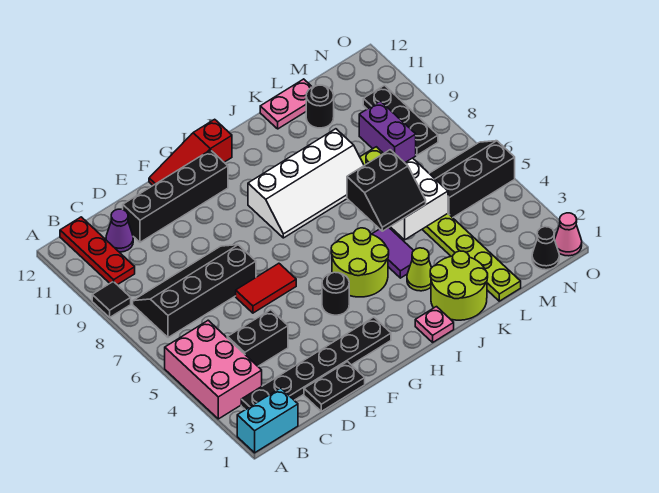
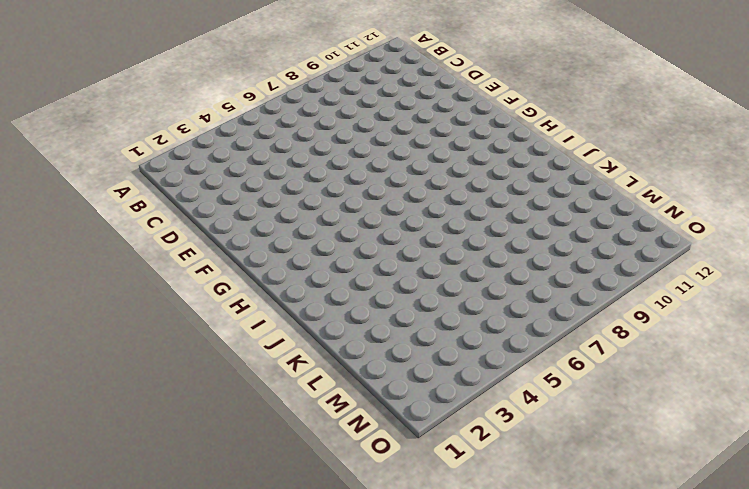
none -> cyan 1x2 brick [237,388,298,453]
none -> pink 2x3 brick [165,320,262,419]
none -> black 1x1 tile [92,281,131,317]

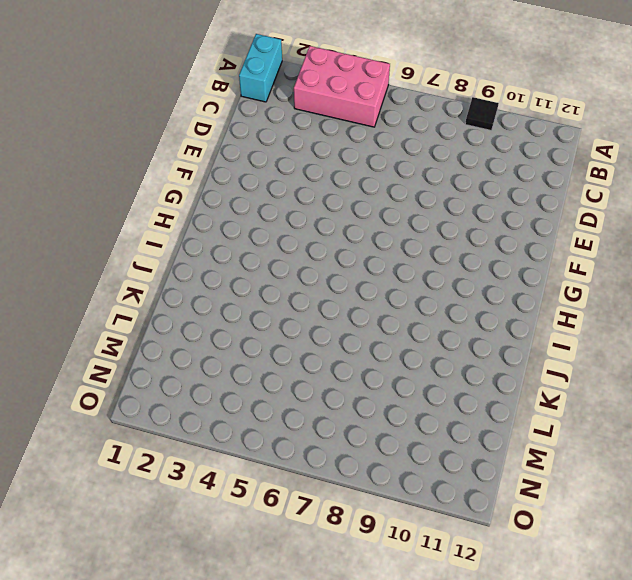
none -> black 1x6 plate [241,317,391,410]
none -> black 2x4 slope [133,245,256,338]
none -> red 1x3 plate [60,217,135,285]

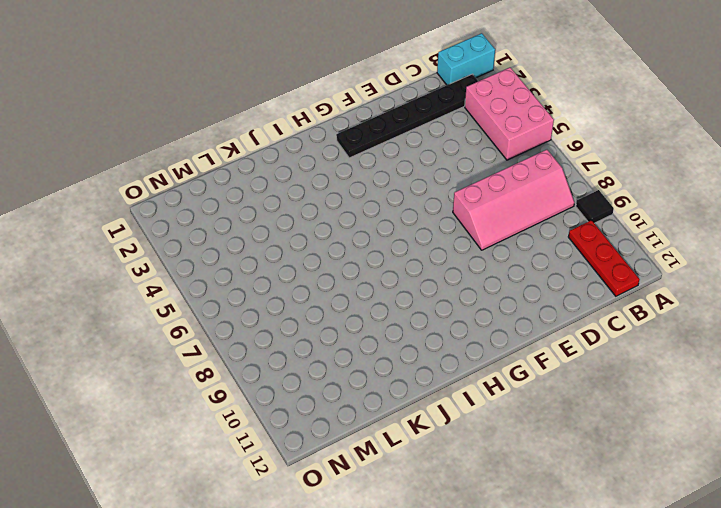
pink 2x4 slope [453,150,575,250] -> black 2x4 slope [133,245,256,338]
none -> black 1x2 brick [227,310,288,366]
none -> purple 1x1 cone [106,209,133,252]
none -> black 1x2 plate [304,362,365,411]

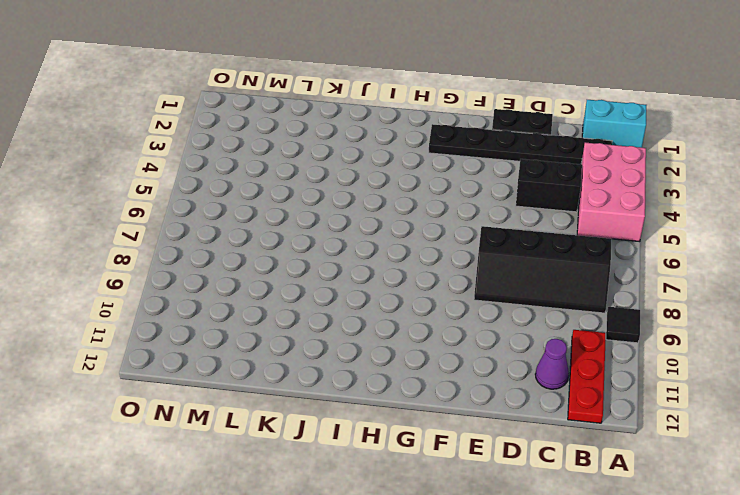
none -> black 1x4 brick [123,150,228,242]
none -> red 1x2 tile [236,263,296,313]
none -> red 1x3 slope [149,119,232,185]

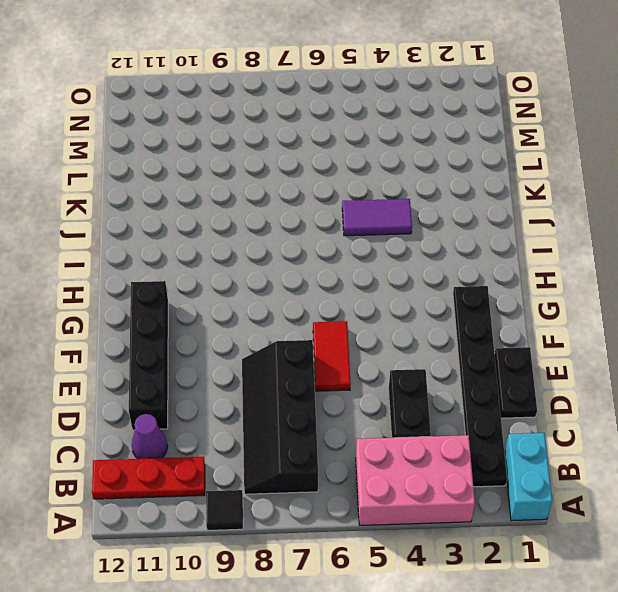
none -> red 1x3 slope [149,119,232,185]
none -> black 1x1 round brick [322,272,349,315]
none -> lime 2x2 round brick [331,228,389,297]

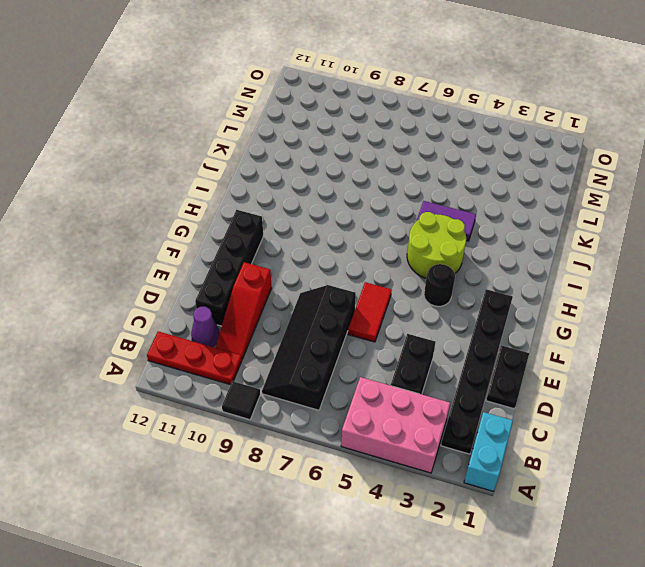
red 1x3 slope [215,262,272,359] -> red 1x3 slope moved to [149,119,232,185]
none -> white 2x4 slope [248,129,364,238]
none -> pink 1x1 plate [415,307,454,342]
none -> lime 2x2 round brick [430,251,488,320]

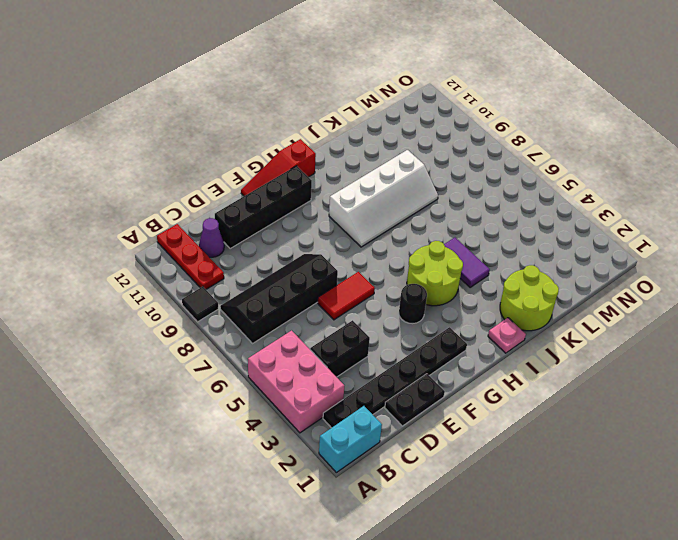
none -> lime 1x1 cone [407,248,431,291]
none -> pink 1x2 plate [260,79,312,129]
none -> lime 1x8 plate [360,147,521,301]

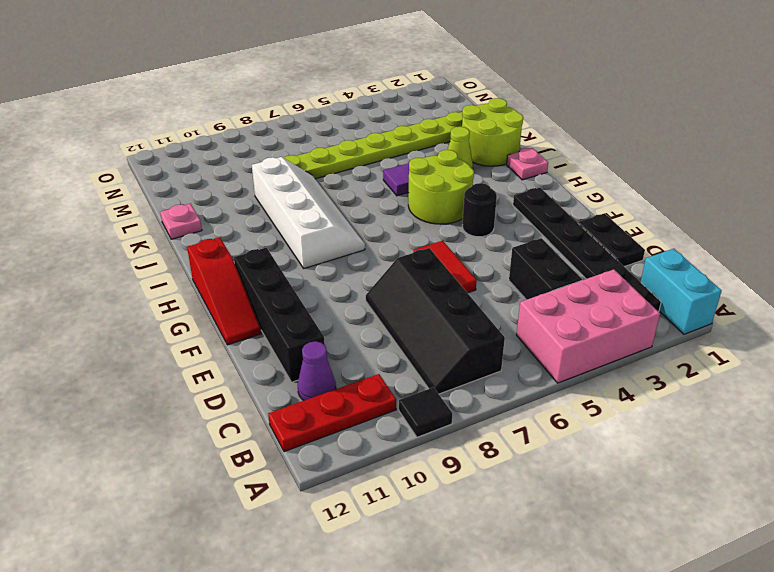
pink 1x1 plate [160,204,202,239] -> pink 1x2 plate [260,79,312,129]
none -> black 1x1 round brick [306,85,334,128]
none -> black 2x3 slope [429,141,515,218]
none -> purple 1x2 brick [359,101,416,163]

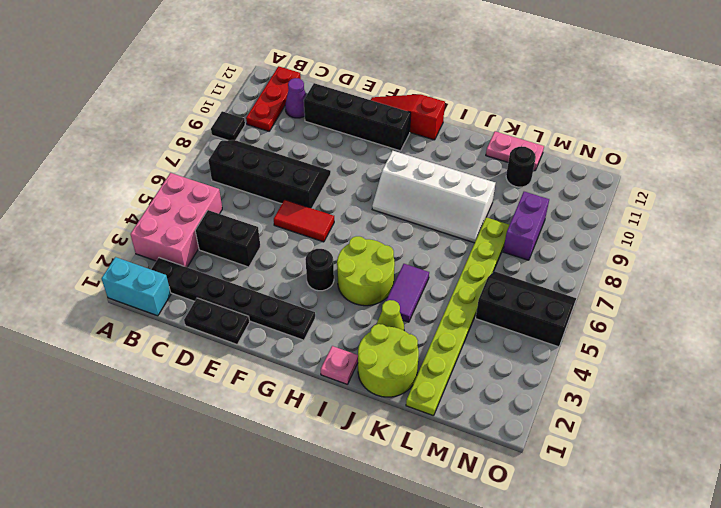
none -> black 1x1 cone [532,227,559,270]
none -> black 1x3 plate [363,85,438,155]
none -> pink 1x1 cone [555,213,582,256]

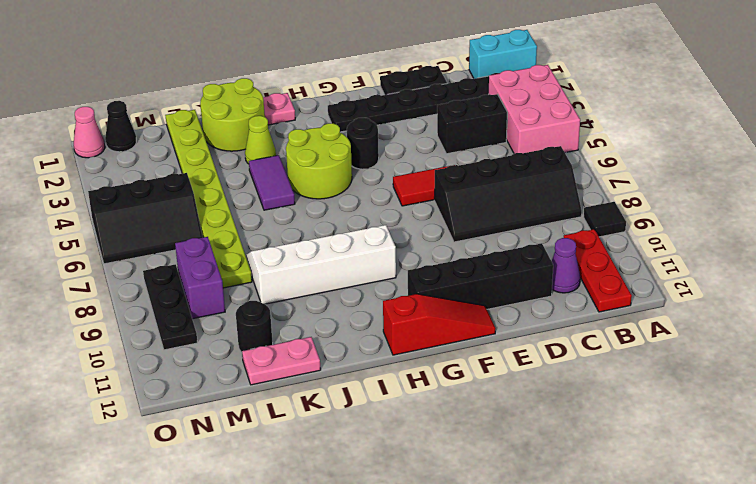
none -> white 2x2 brick [390,158,448,240]
none -> black 2x2 slope [347,150,426,231]

